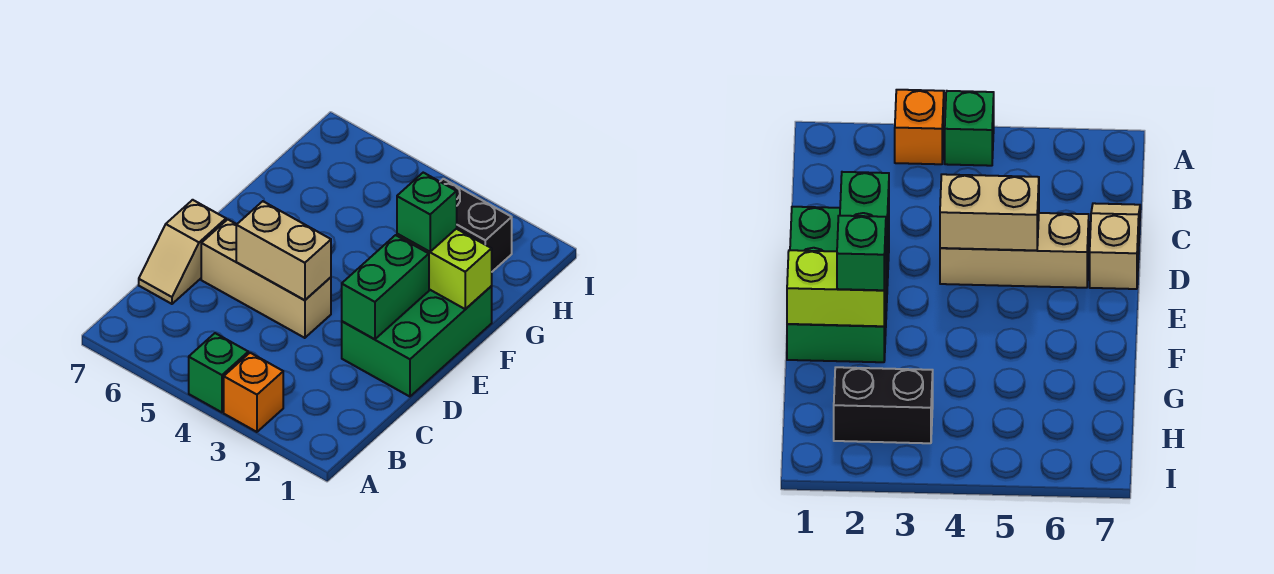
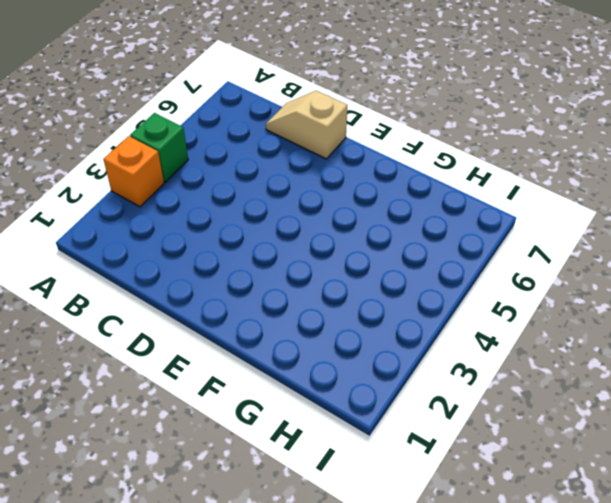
none -> green 2x3 brick [342,286,492,397]
none -> tan 1x3 brick [201,219,331,338]

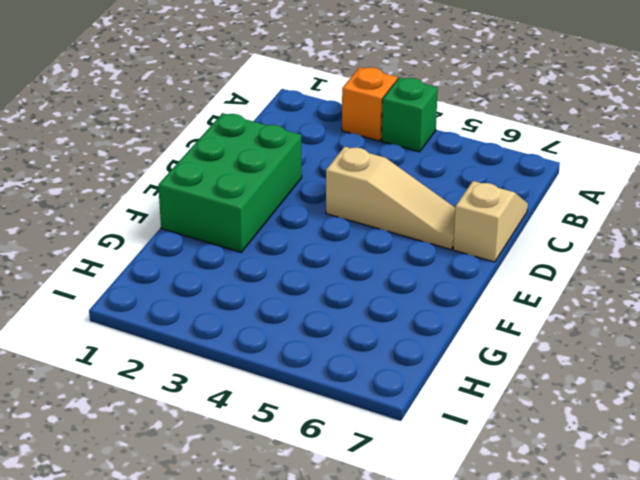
tan 1x3 slope [326,147,455,249] -> tan 1x3 brick [201,219,331,338]
none -> black 1x2 brick [440,179,512,272]
none -> green 1x2 brick [342,235,429,339]

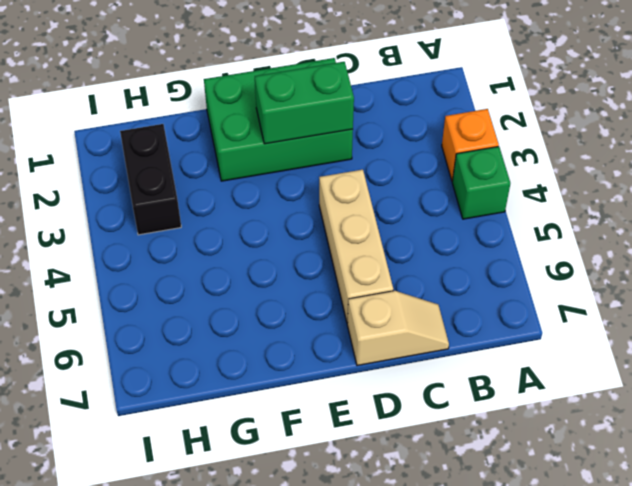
none -> tan 1x2 brick [236,201,331,300]
none -> lime 1x2 brick [397,229,492,309]

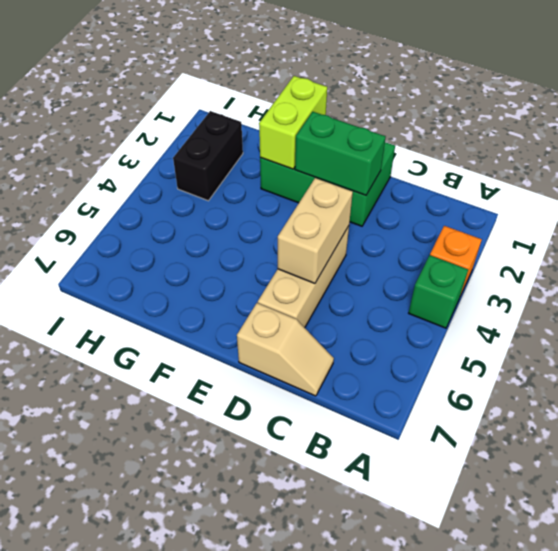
none -> green 1x1 brick [397,173,457,252]

